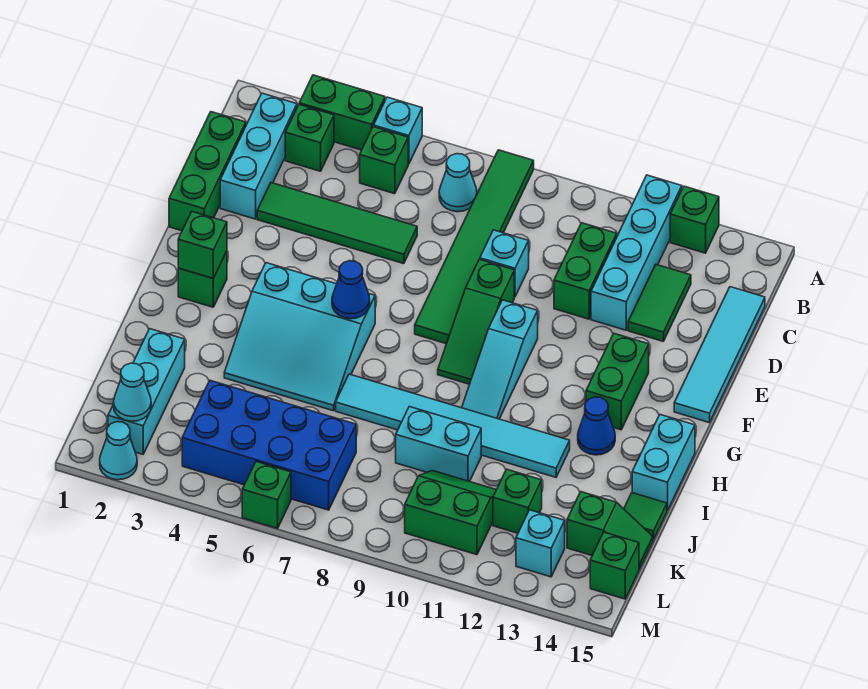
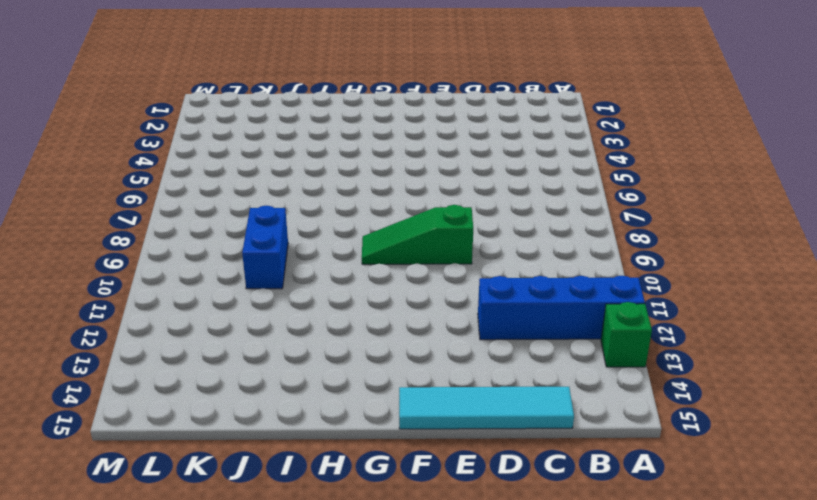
blue 1x4 brick [478,276,645,340] -> cyan 1x4 brick [591,175,682,330]
blue 1x2 brick [242,206,288,289] -> cyan 1x2 brick [396,407,481,482]
none -> green 1x2 brick [299,75,385,150]
none -> cyan 1x1 brick [374,97,422,164]
none -> green 1x6 tile [415,150,534,344]
none -> cyan 1x3 brick [220,93,297,219]

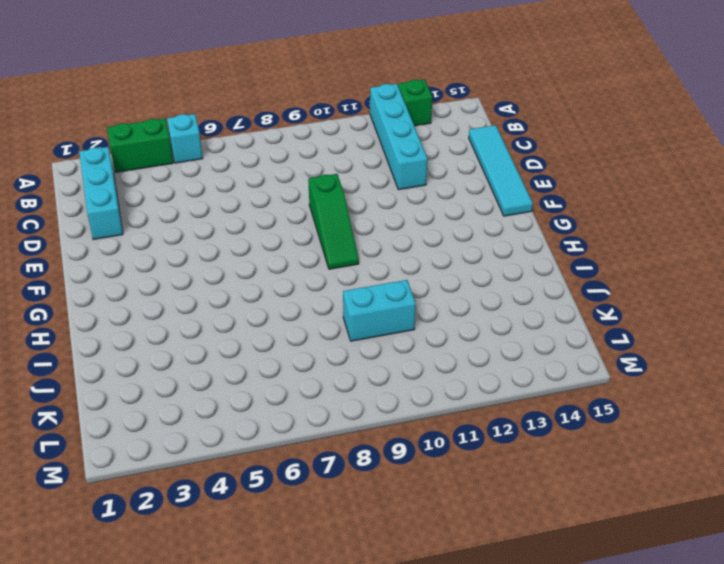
none -> green 1x6 tile [415,150,534,344]
none -> green 1x1 brick [285,104,334,171]
none -> green 1x1 brick [360,127,408,194]
none -> cyan 1x1 cone [439,154,477,212]

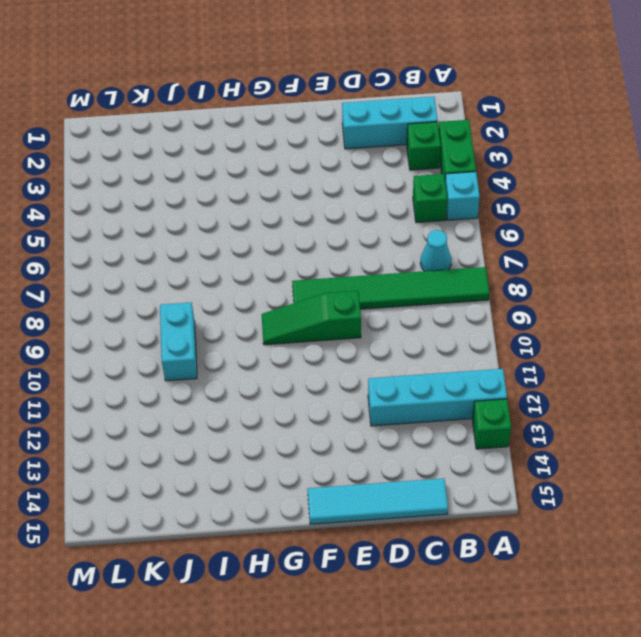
none -> green 1x3 brick [169,112,246,231]
none -> green 1x2 brick [554,223,617,319]
none -> green 1x2 tile [628,265,691,341]
none -> green 1x4 tile [257,183,417,264]

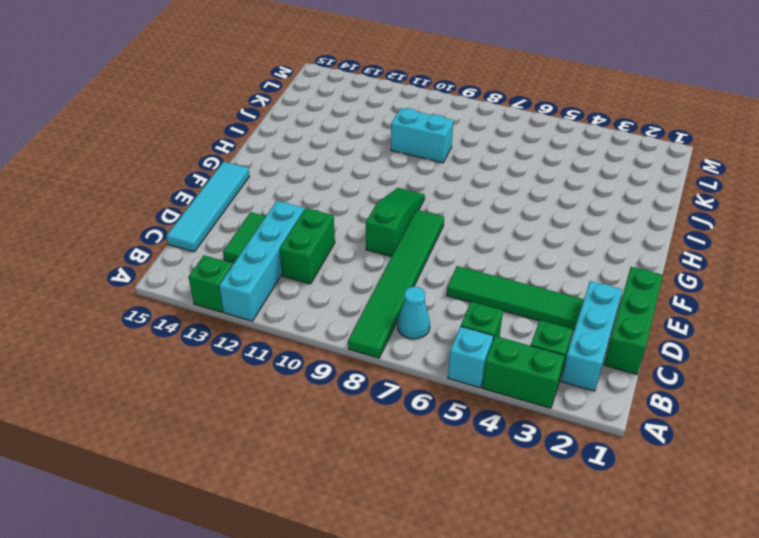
none -> cyan 1x1 brick [480,230,529,297]
none -> cyan 1x3 slope [462,300,538,419]
none -> green 1x2 brick [586,334,649,430]
none -> green 1x1 brick [178,251,227,307]

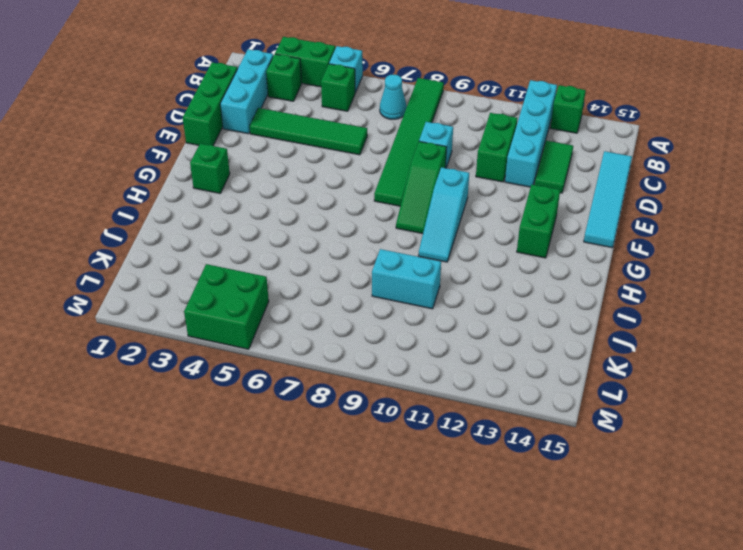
green 2x2 brick [184,264,269,349] -> blue 2x4 brick [182,380,356,510]
none -> cyan 3x3 slope [224,263,375,411]
none -> blue 1x1 cone [578,397,615,455]
none -> cyan 1x2 brick [632,415,695,511]
none -> cyan 1x6 tile [336,374,570,477]

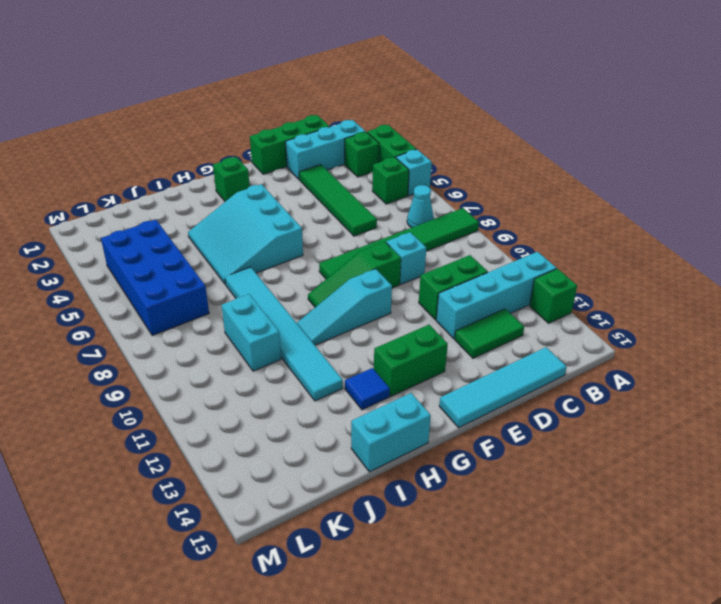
blue 1x1 tile [345,368,390,410] -> blue 1x1 cone [578,397,615,455]
none -> cyan 1x3 brick [108,329,185,454]
none -> green 1x1 tile [624,493,667,540]
none -> green 2x2 slope [405,470,496,555]
none -> green 1x1 brick [493,469,542,533]

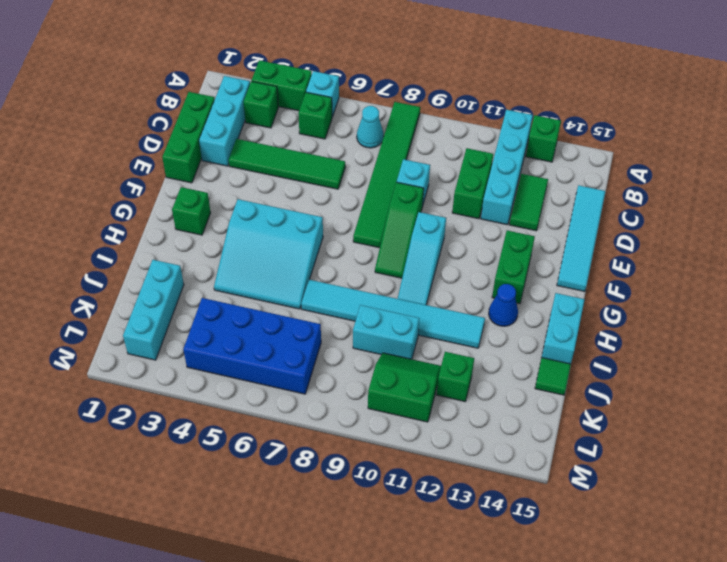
none -> green 1x2 slope [567,492,653,570]
none -> cyan 1x1 brick [516,510,565,577]
none -> green 1x1 brick [590,532,639,599]
none -> cyan 1x1 cone [100,422,137,480]

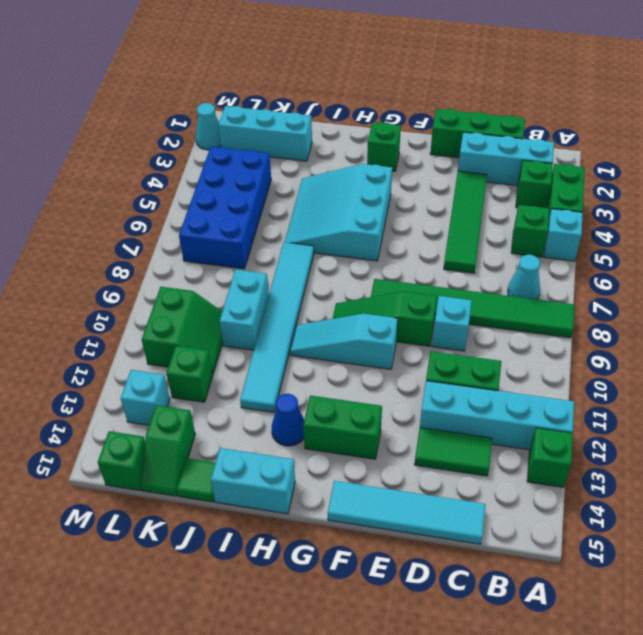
none -> green 1x1 brick [242,462,291,528]
none -> green 1x1 brick [178,212,227,278]
none -> blue 1x1 cone [332,261,370,319]
none -> cyan 1x1 cone [114,363,151,421]

